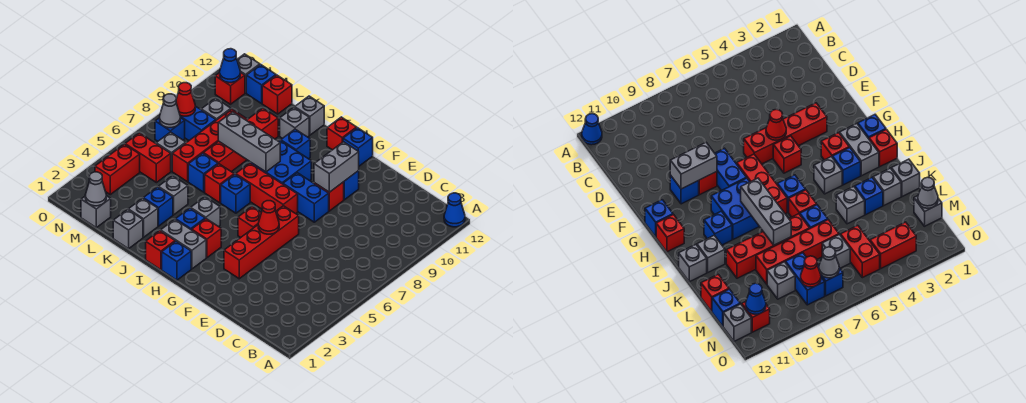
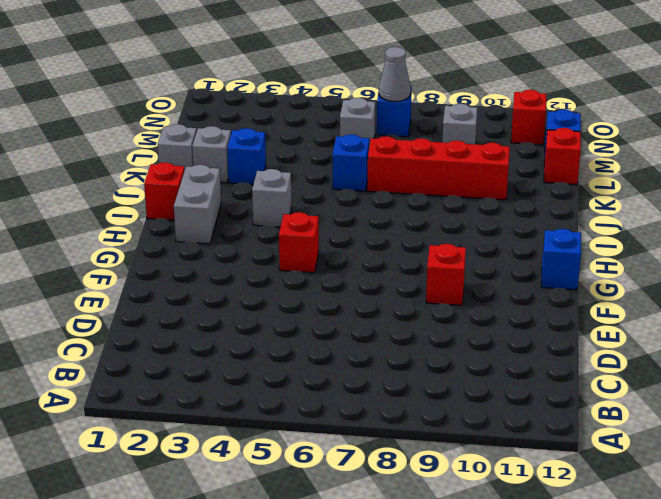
none -> blue 1x1 cone [444,193,465,227]
none -> red 1x4 brick [224,206,299,279]
none -> blue 1x2 brick [283,173,329,222]
none -> blue 1x1 brick [344,171,359,200]

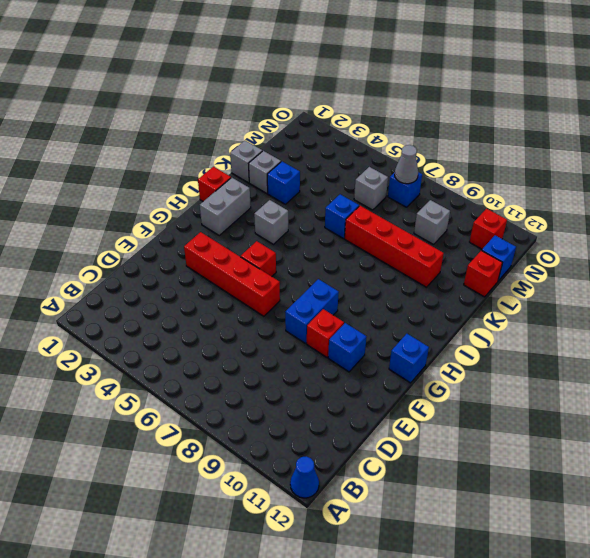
none -> red 1x3 brick [236,163,298,214]
none -> blue 1x1 brick [162,241,191,280]
none -> red 1x1 brick [192,219,221,258]
none -> blue 2x2 brick [251,140,311,184]

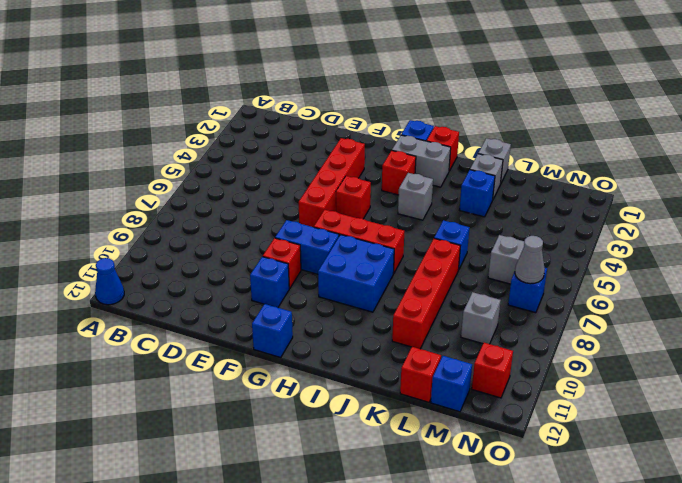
none -> red 1x1 brick [327,117,357,150]
none -> blue 1x1 brick [176,208,205,230]
none -> blue 1x1 brick [221,174,250,213]
none -> blue 1x1 brick [281,129,310,159]

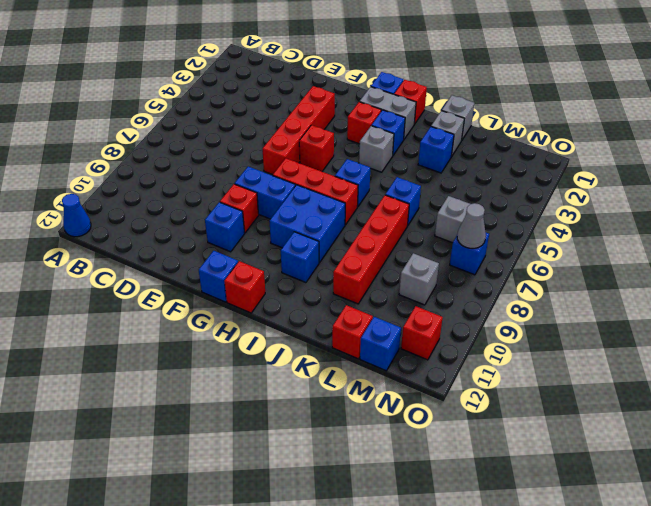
none -> red 1x1 brick [205,164,234,203]
none -> grey 1x1 brick [280,107,309,138]
none -> grey 1x1 brick [295,96,324,135]
none -> grey 1x1 brick [158,176,188,215]

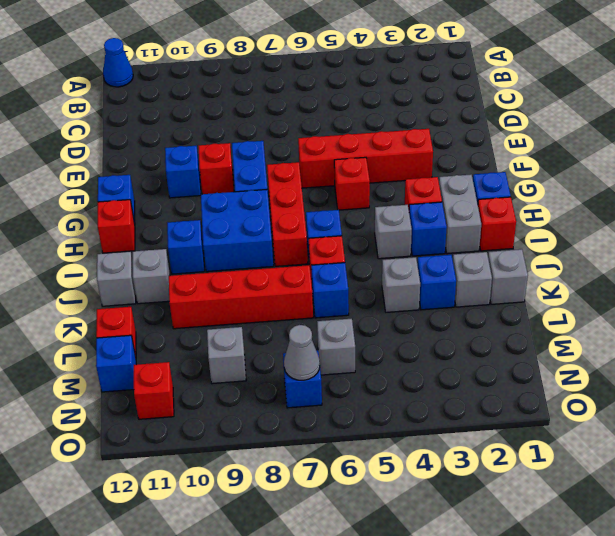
none -> red 1x4 brick [172,109,247,182]
none -> grey 1x1 brick [81,196,111,228]
none -> red 1x2 brick [125,133,171,183]
none -> blue 1x2 brick [180,106,216,140]

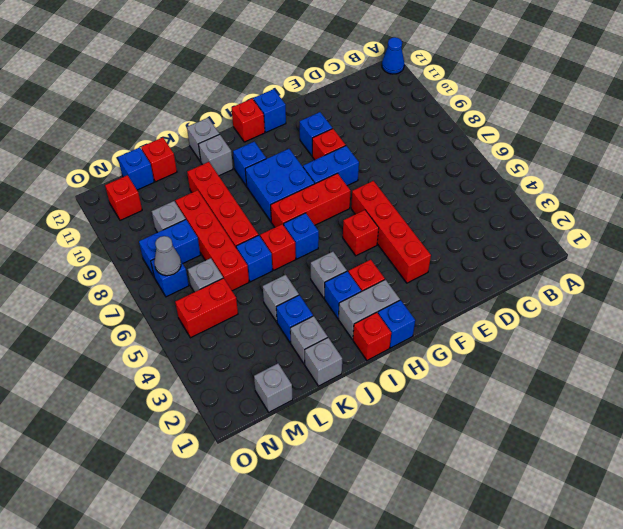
none -> red 1x2 brick [95,144,140,194]
none -> grey 1x1 brick [237,54,260,93]
none -> red 1x1 cone [258,201,279,234]
none -> grey 1x2 brick [314,142,359,192]

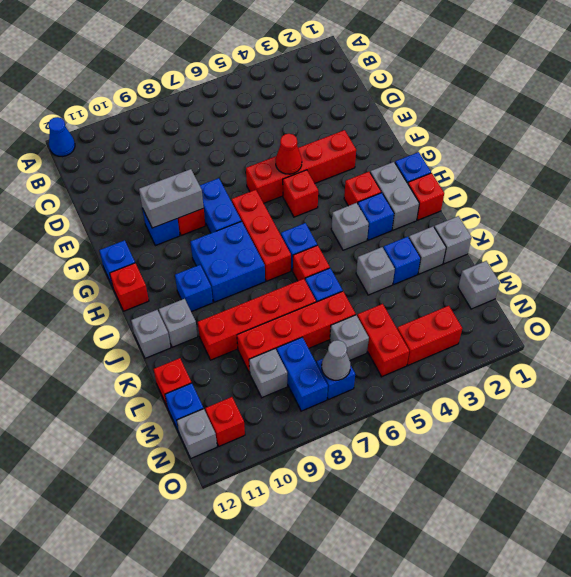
none -> grey 1x3 brick [218,112,280,172]
none -> grey 1x1 cone [85,172,106,206]
none -> red 1x1 cone [176,83,195,116]
none -> blue 1x1 cone [220,49,240,83]

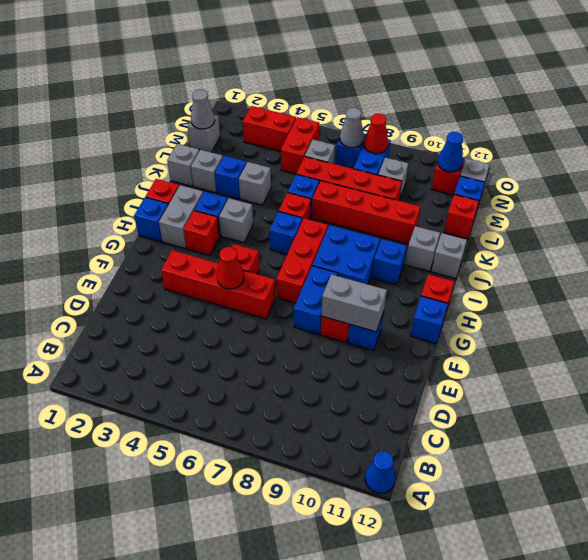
none -> grey 1x3 brick [218,112,280,172]

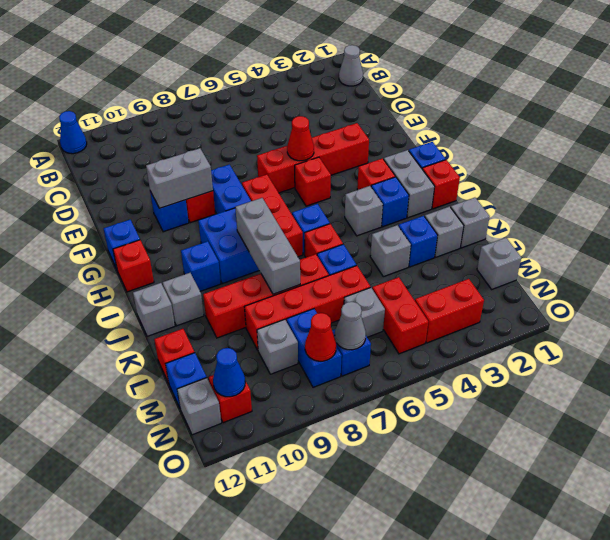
grey 1x1 cone [339,45,363,86] -> grey 1x1 cone moved to [85,172,106,206]

